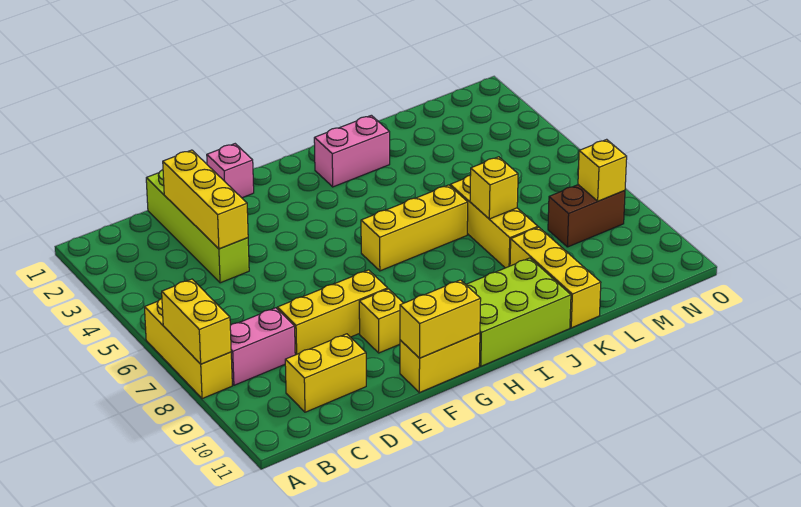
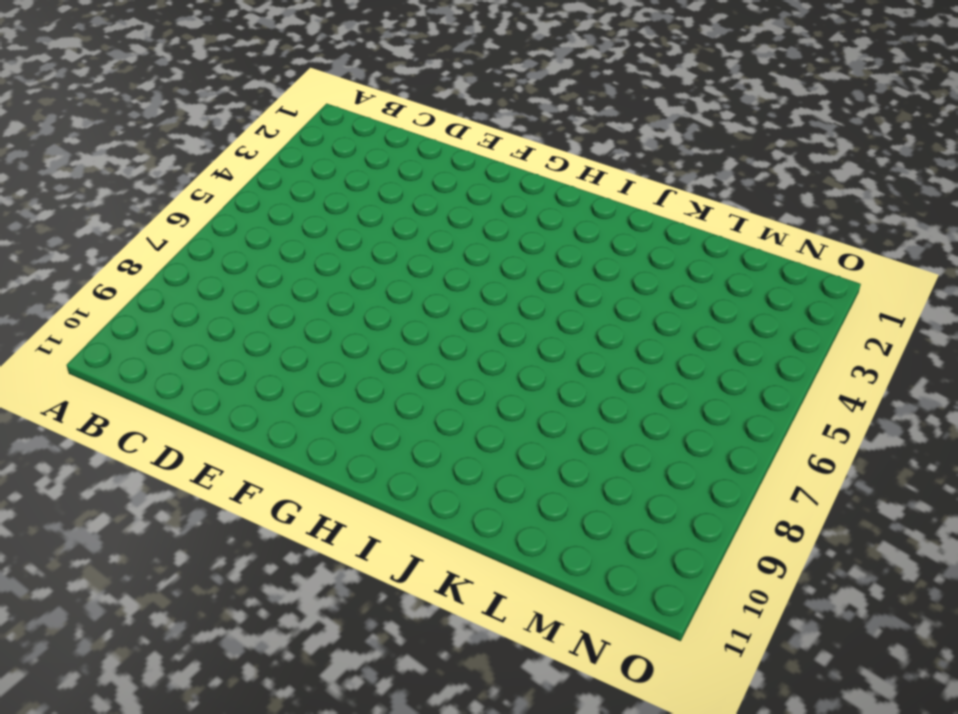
none -> yellow 1x3 brick [144,299,232,399]
none -> pink 1x2 brick [230,308,295,385]
none -> yellow 1x2 brick [285,334,366,412]

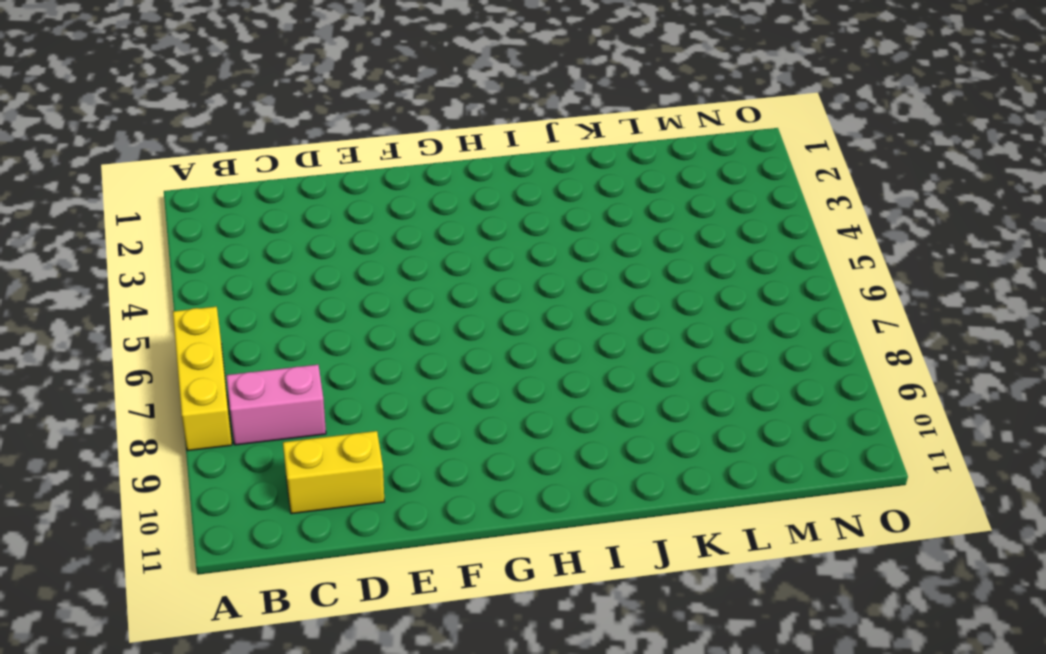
none -> lime 1x4 brick [146,170,249,283]
none -> yellow 1x3 brick [277,270,388,355]
none -> pink 1x1 brick [207,144,254,198]

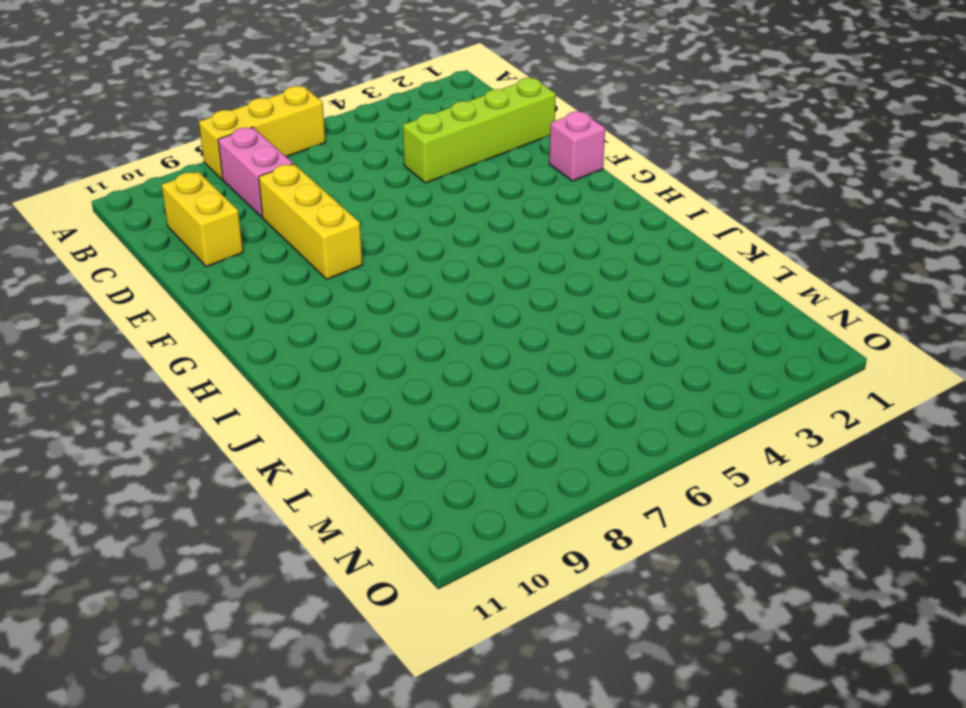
none -> yellow 1x1 brick [359,289,403,353]
none -> yellow 1x2 brick [400,333,480,393]
none -> yellow 1x3 brick [361,185,468,271]

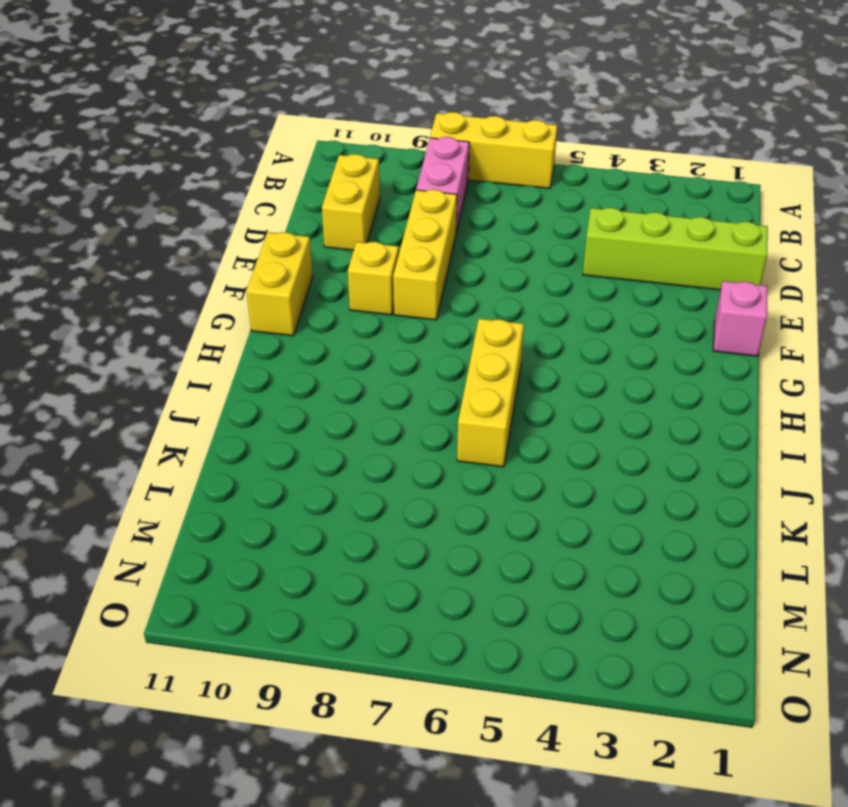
none -> lime 2x3 brick [466,258,571,366]
none -> pink 1x2 brick [314,115,390,187]
none -> yellow 1x3 brick [450,175,538,268]

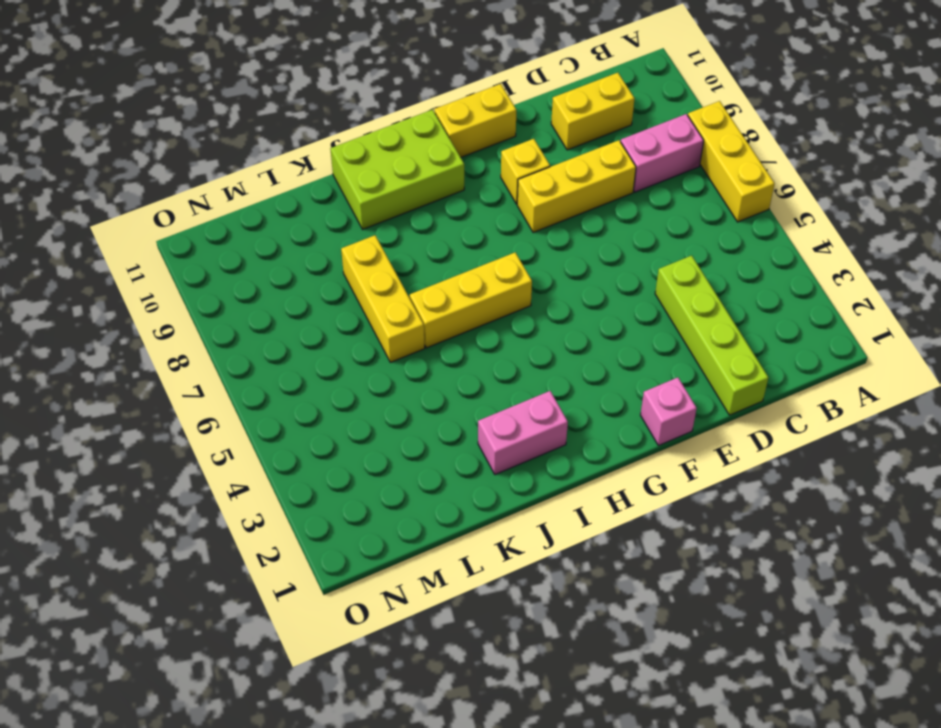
none -> yellow 1x3 brick [510,227,601,328]
none -> brown 1x2 brick [548,185,625,247]
none -> yellow 1x2 brick [162,279,231,364]

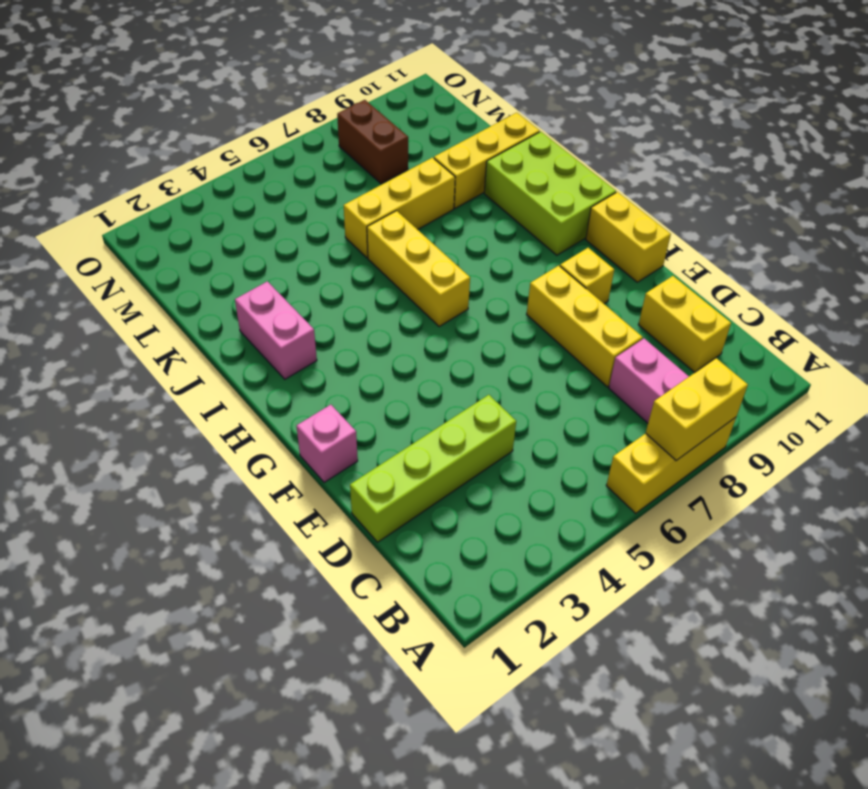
none -> yellow 1x3 brick [163,150,248,249]
none -> yellow 1x2 brick [400,280,481,358]
none -> yellow 1x1 brick [470,157,518,219]

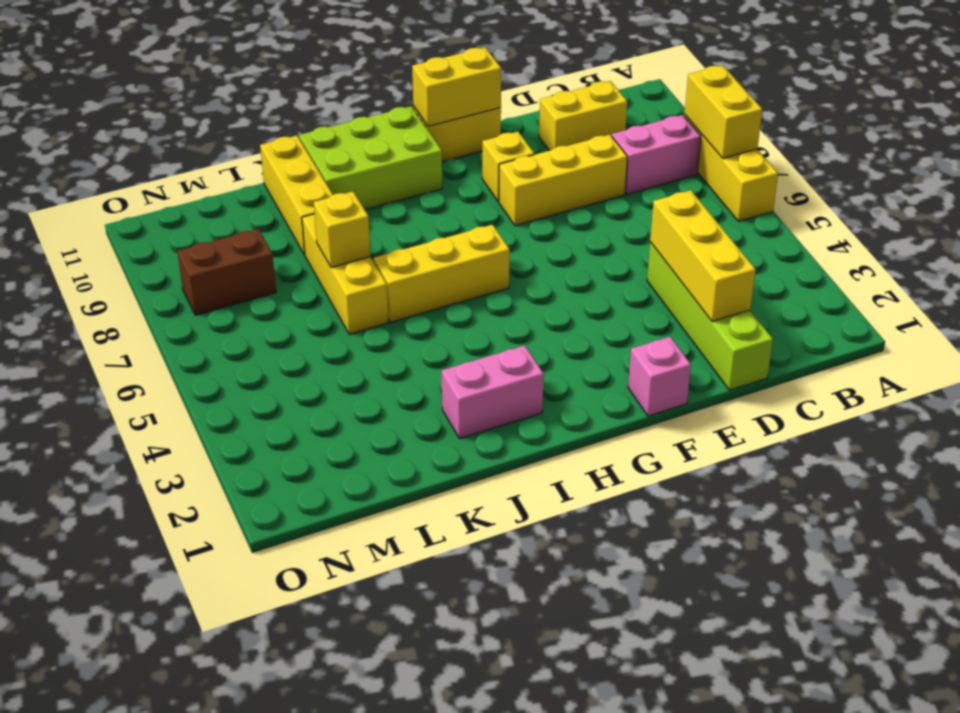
none -> yellow 1x1 brick [578,139,627,201]

